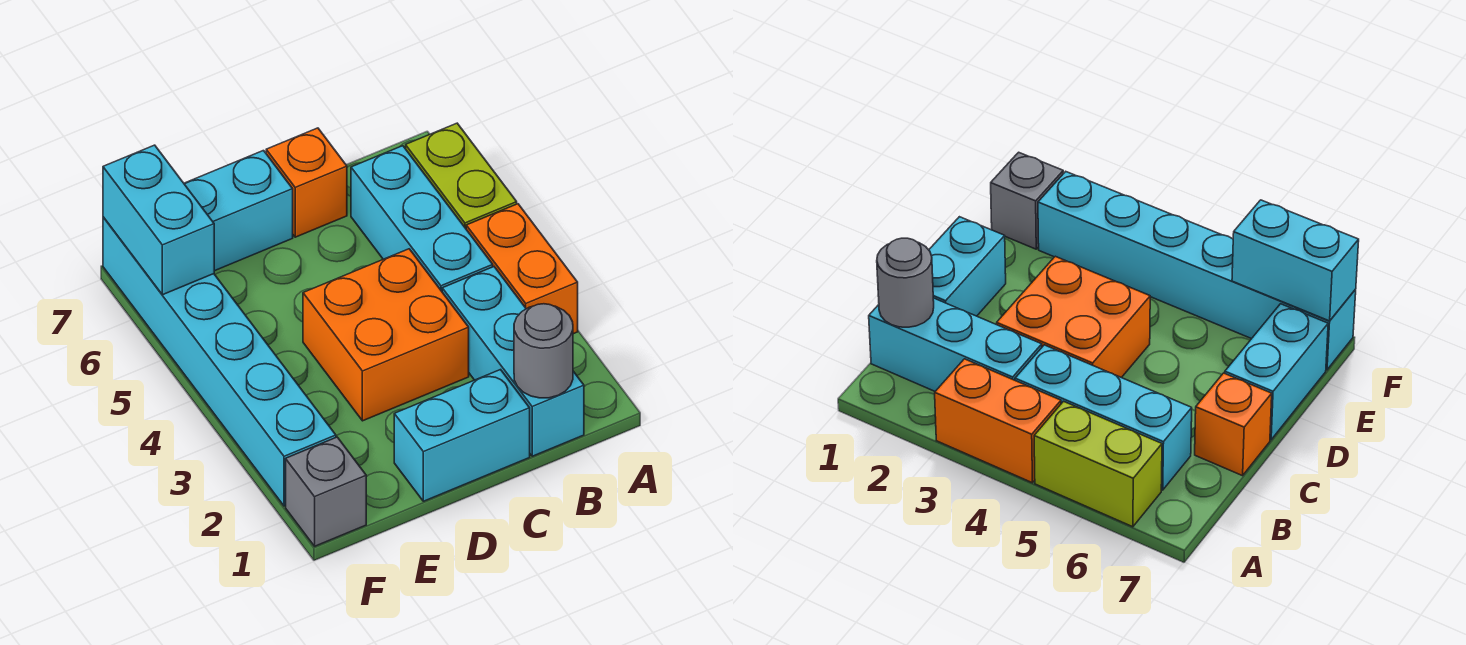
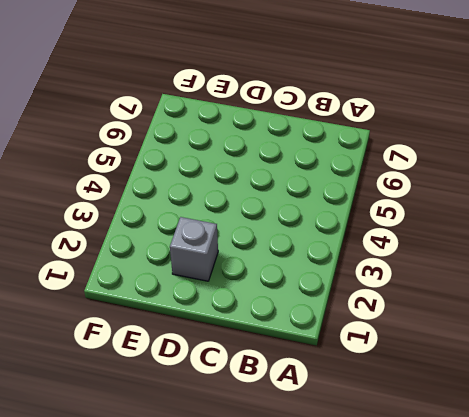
grey 1x1 brick [170,217,218,281] -> grey 1x1 brick moved to [286,437,366,546]
none -> orange 1x2 brick [466,204,578,334]
none -> lime 1x2 brick [406,123,517,228]
none -> cyan 1x3 brick [442,267,584,456]

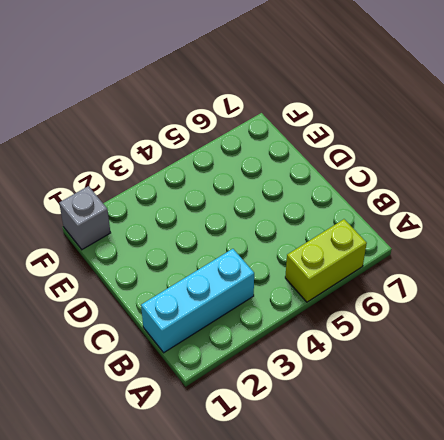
none -> orange 1x2 brick [466,204,578,334]
none -> cyan 1x3 brick [351,146,493,291]
none -> cyan 1x2 brick [394,370,530,501]

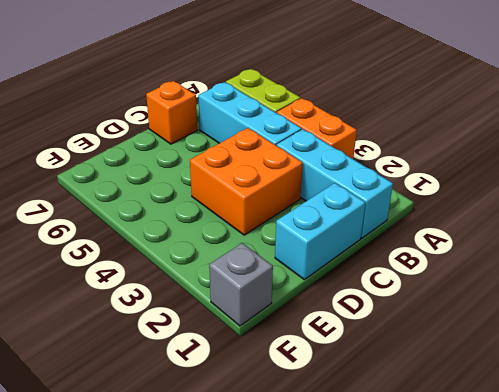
none -> cyan 1x2 brick [184,151,293,271]
none -> cyan 1x6 brick [103,217,336,506]
none -> grey 1x1 round brick [514,304,573,398]

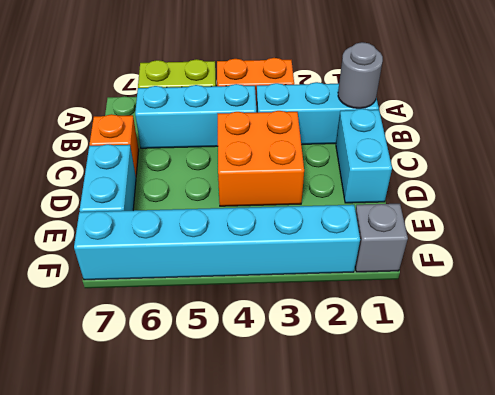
none -> cyan 1x2 brick [103,145,214,295]

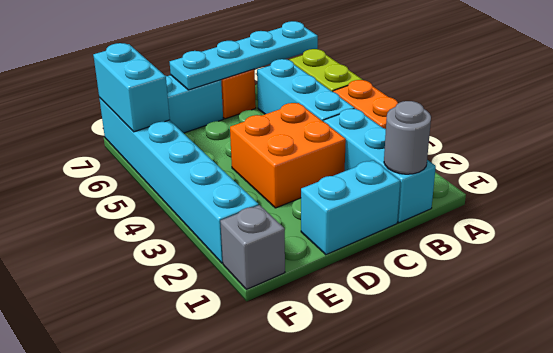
cyan 1x4 plate [170,21,318,90] -> none

